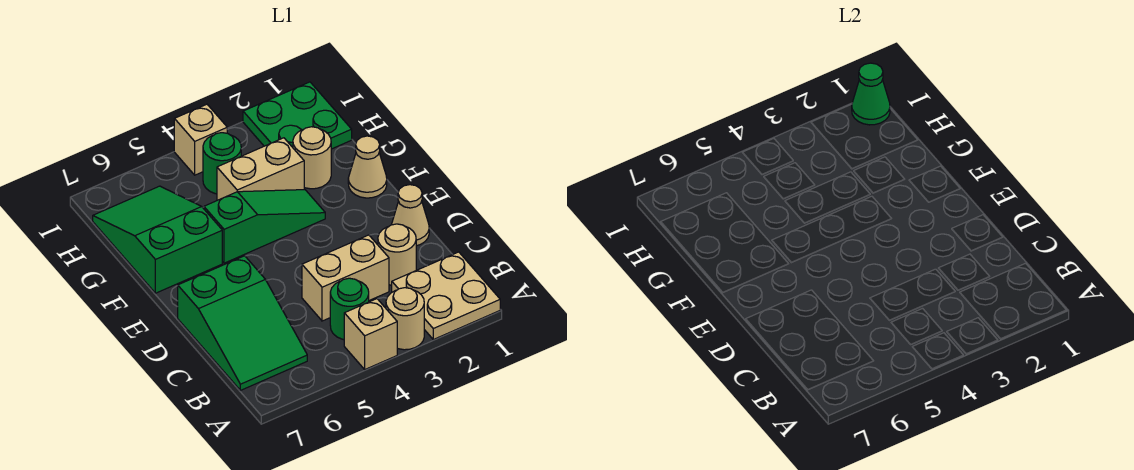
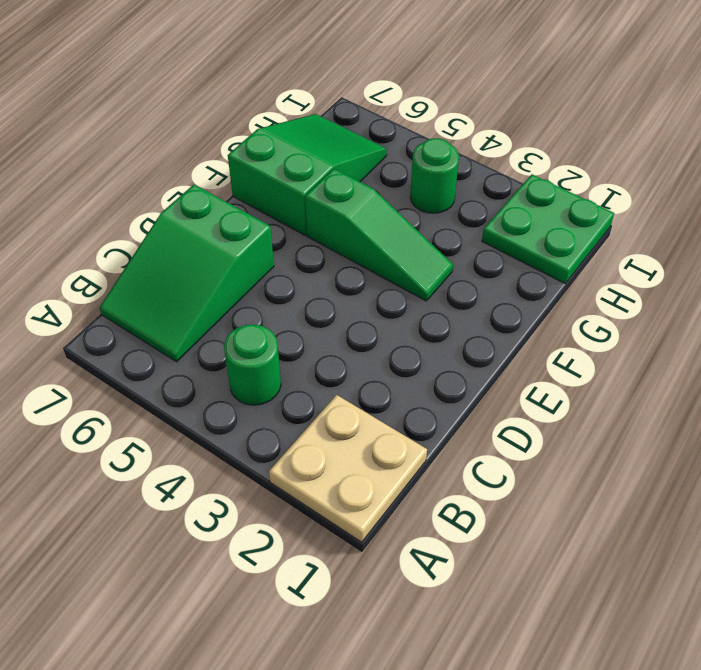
none -> tan 1x1 round brick [386,288,424,350]
none -> tan 1x1 brick [344,299,397,369]
none -> tan 1x1 round brick [378,224,416,285]

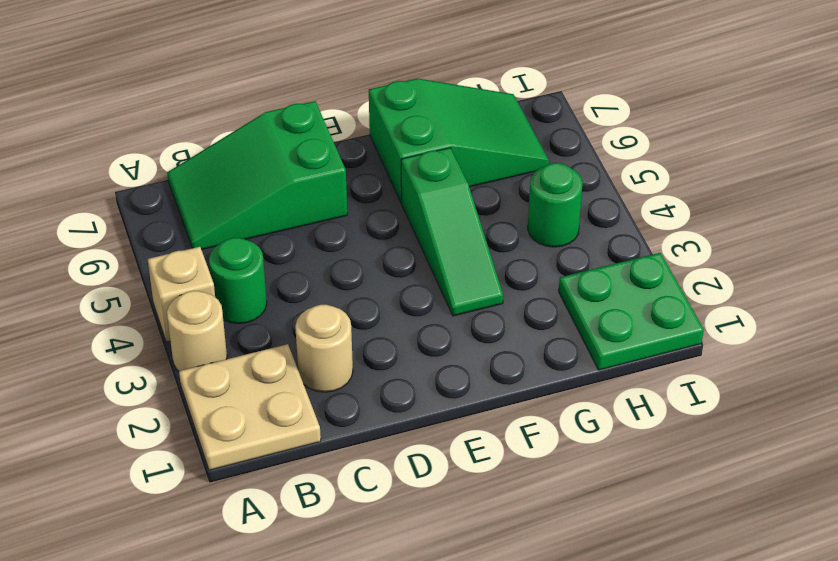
none -> tan 1x2 brick [302,235,389,321]
none -> tan 1x1 cone [392,185,429,246]
none -> tan 1x1 cone [348,136,387,198]

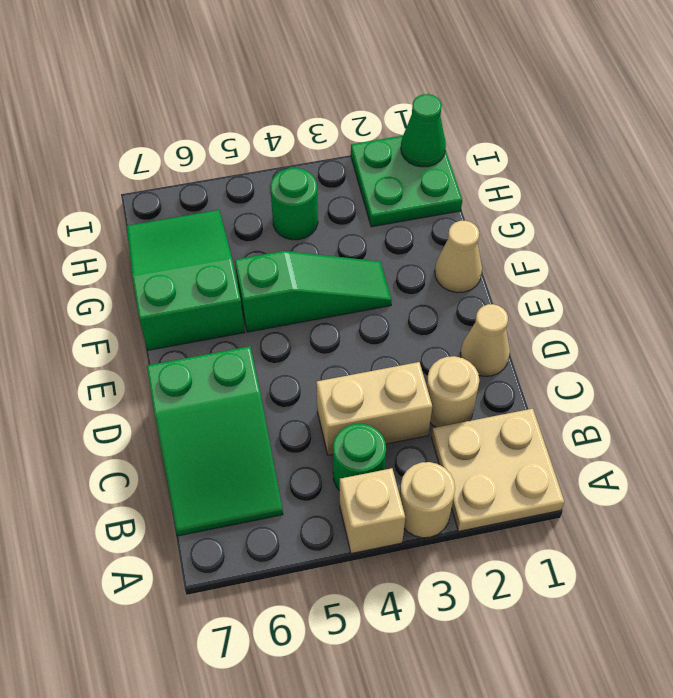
none -> tan 1x1 round brick [293,127,331,189]
none -> tan 1x2 brick [217,138,304,200]
none -> tan 1x1 brick [174,104,227,175]

